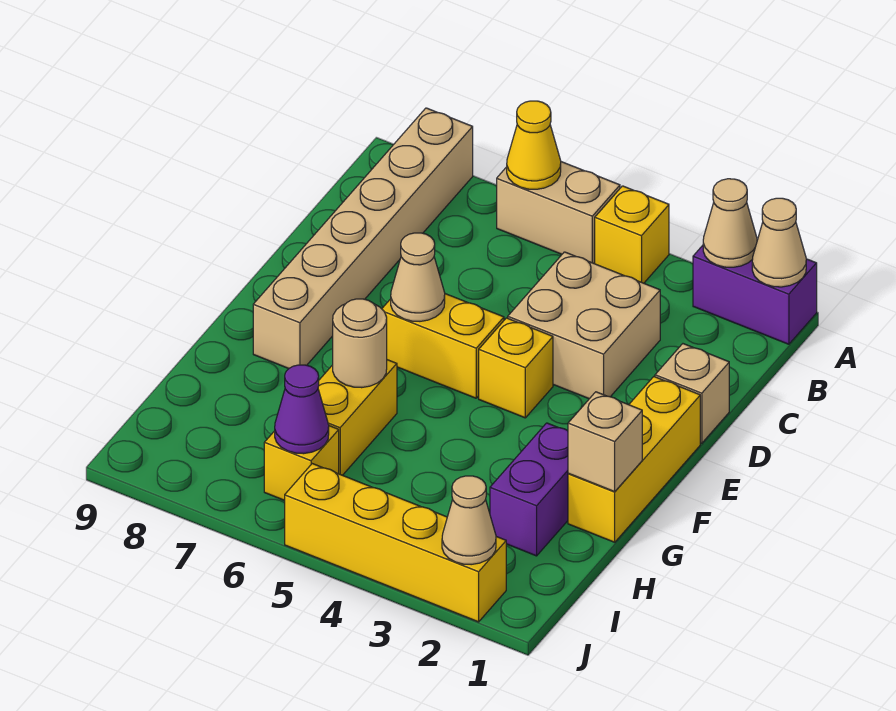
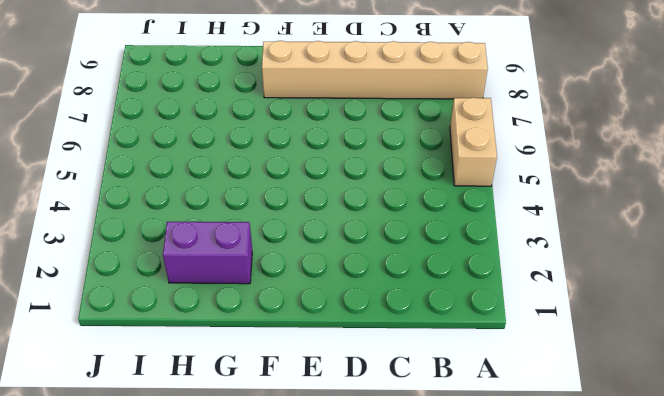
none -> purple 1x2 brick [693,245,817,344]
none -> yellow 1x1 brick [595,186,669,283]
none -> tan 2x2 brick [508,252,660,399]

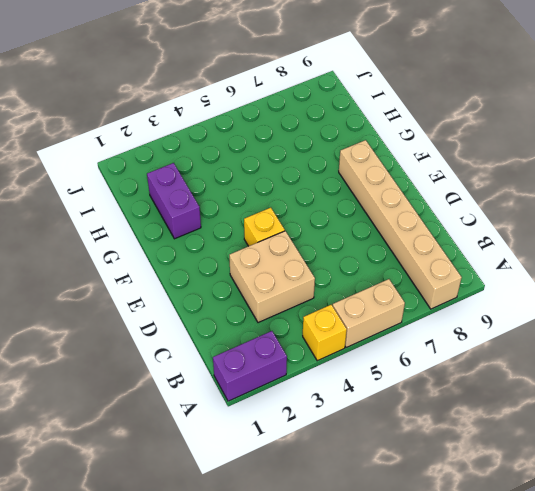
none -> tan 1x1 brick [655,344,729,443]
none -> yellow 1x3 brick [568,377,700,542]
none -> yellow 1x2 brick [382,294,504,398]

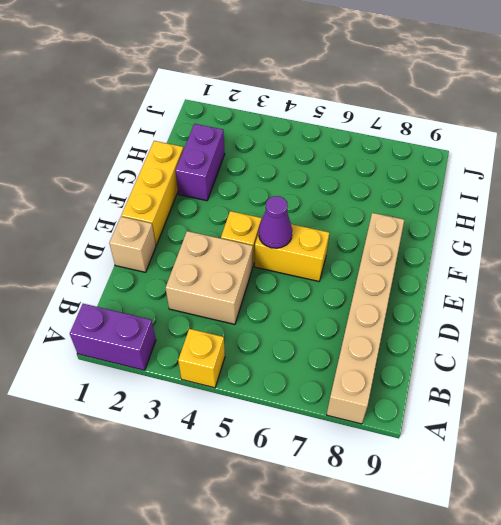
purple 1x1 cone [259,196,292,248] -> purple 1x1 cone moved to [275,365,329,454]
none -> tan 1x2 brick [497,162,620,264]
none -> yellow 1x2 brick [318,360,397,475]
none -> yellow 1x1 brick [264,426,339,500]

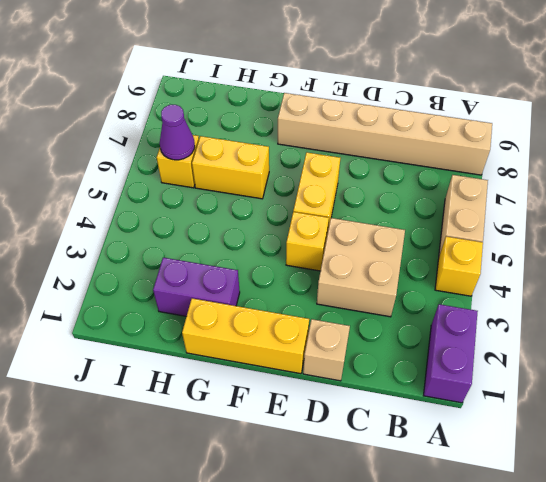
none -> yellow 1x4 brick [285,464,506,622]
none -> tan 1x1 cone [752,198,806,287]
none -> tan 1x1 cone [703,179,757,267]

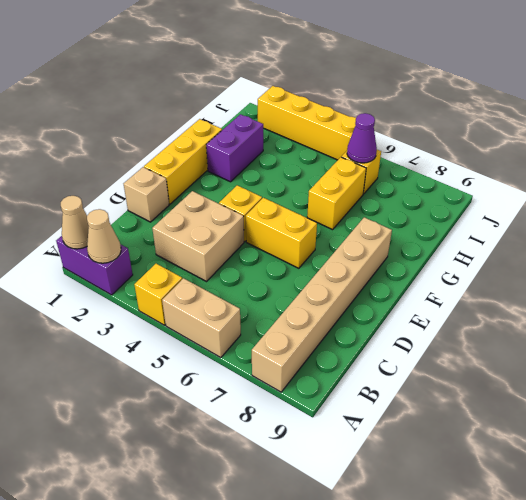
none -> yellow 1x1 cone [507,101,561,189]
none -> tan 1x1 cone [391,233,445,321]
none -> tan 1x1 brick [568,392,642,492]

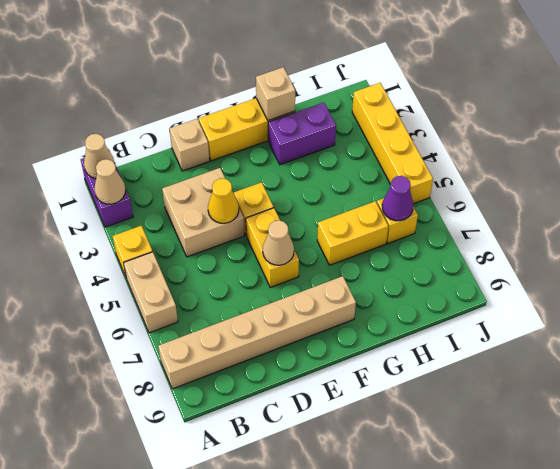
yellow 1x1 cone [208,178,239,223] -> yellow 1x1 cone moved to [507,101,561,189]
none -> tan 1x1 round brick [333,299,387,388]
none -> tan 1x1 cone [442,476,496,565]

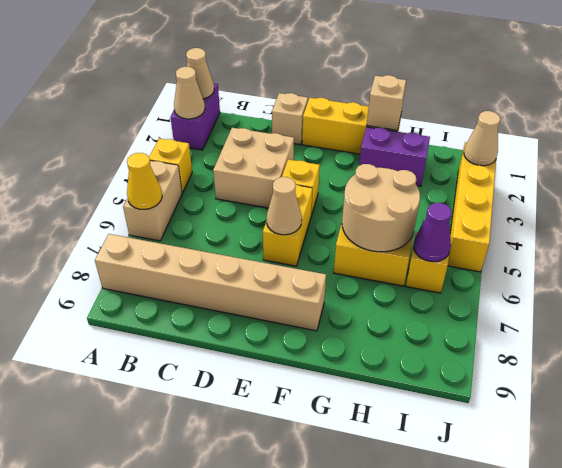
tan 2x2 round brick [342,164,420,252] -> tan 1x1 round brick [333,299,387,388]

